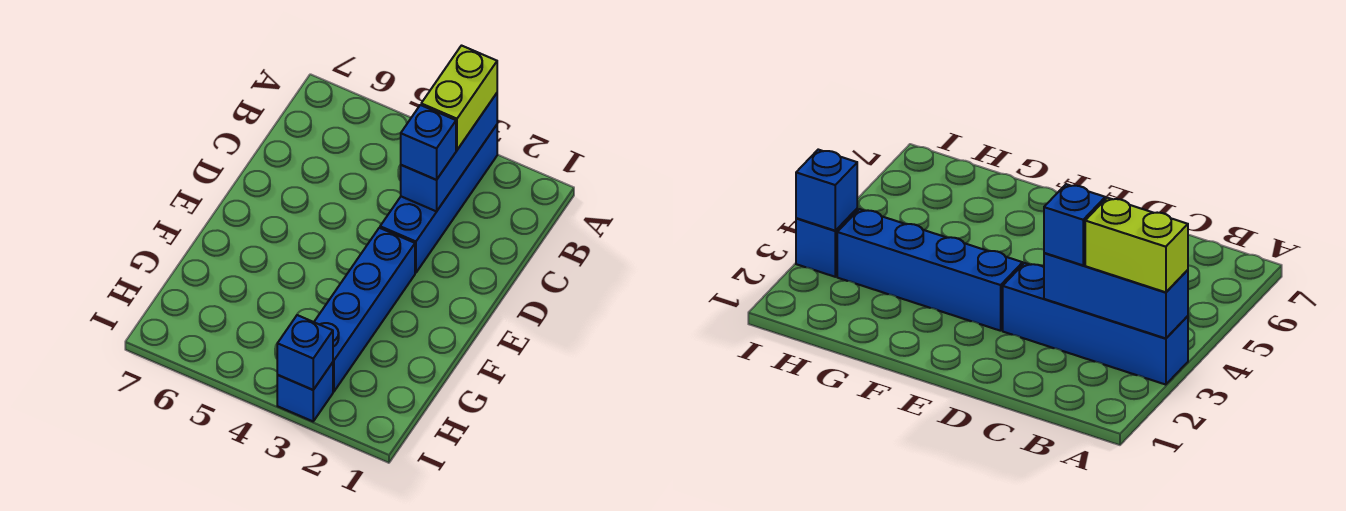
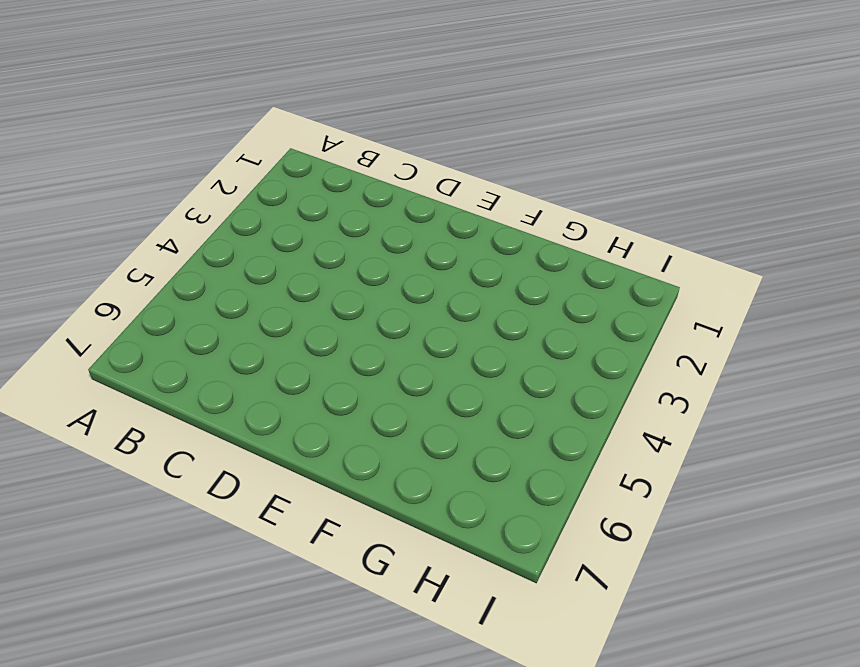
none -> blue 1x4 brick [380,125,497,273]
none -> blue 1x4 brick [314,228,415,392]

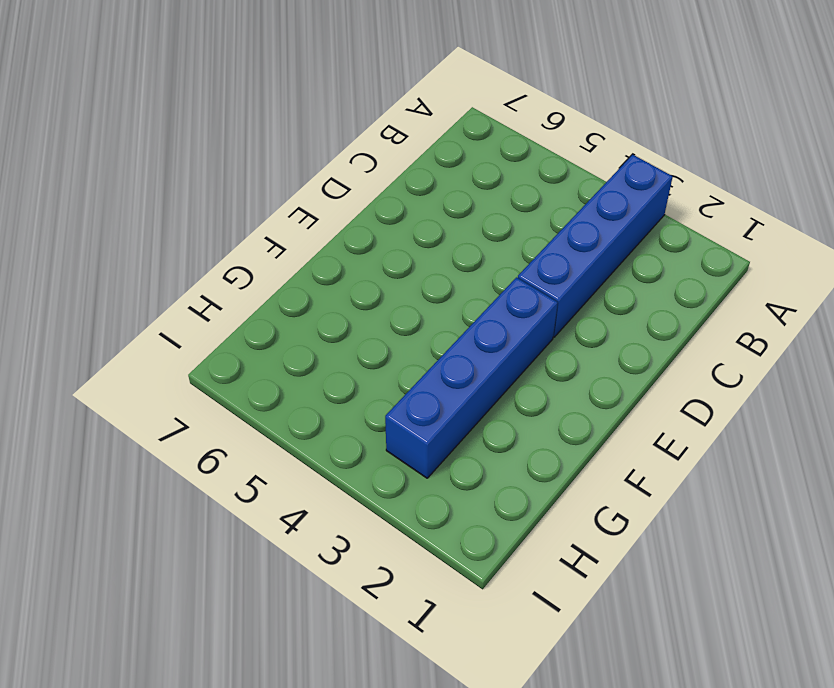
none -> blue 1x1 brick [277,362,333,421]
none -> blue 1x3 brick [401,93,497,211]

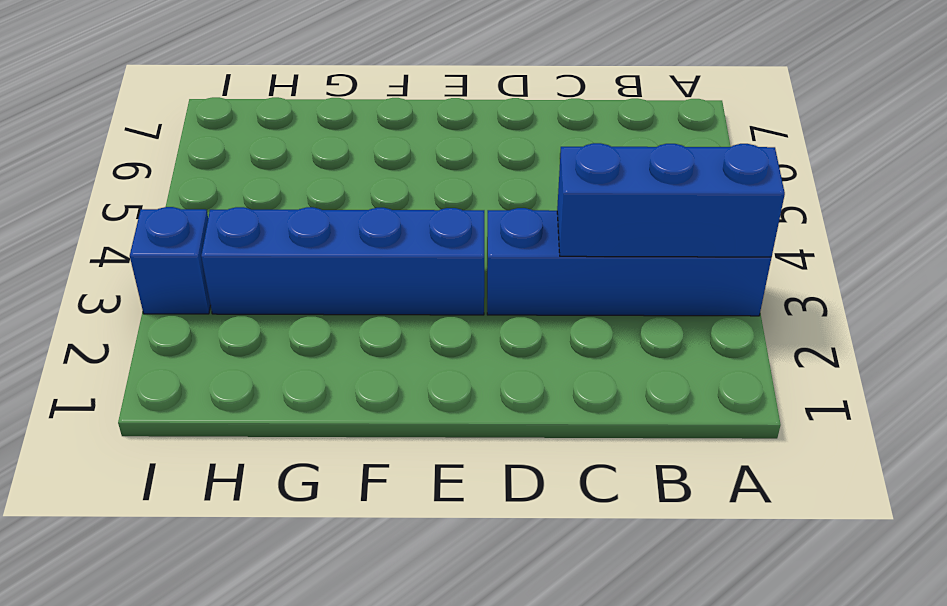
none -> blue 1x1 brick [277,315,333,390]
none -> lime 1x2 brick [421,46,497,150]

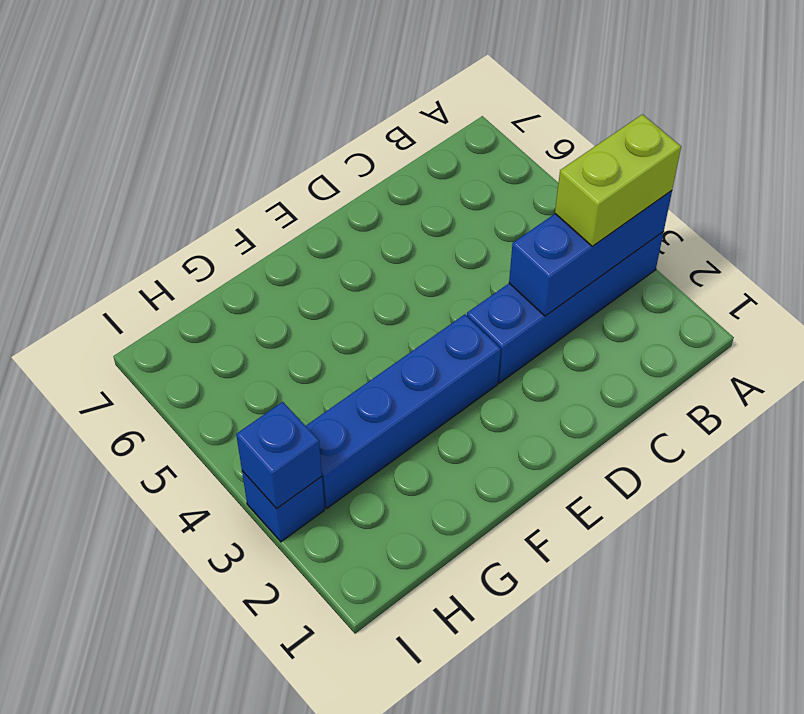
none -> blue 1x1 brick [401,105,456,180]

